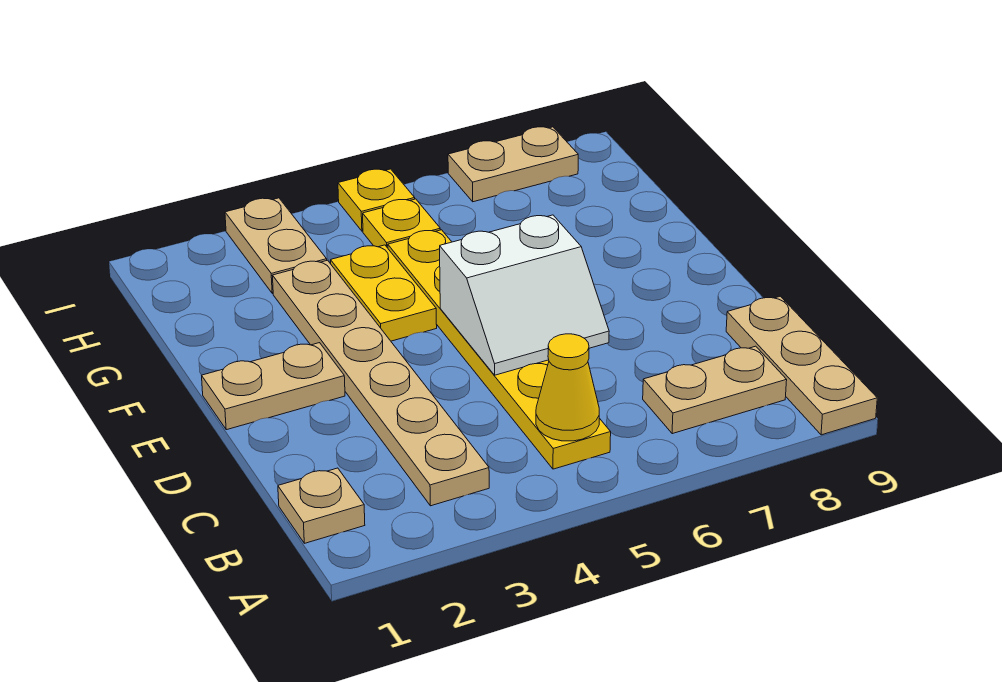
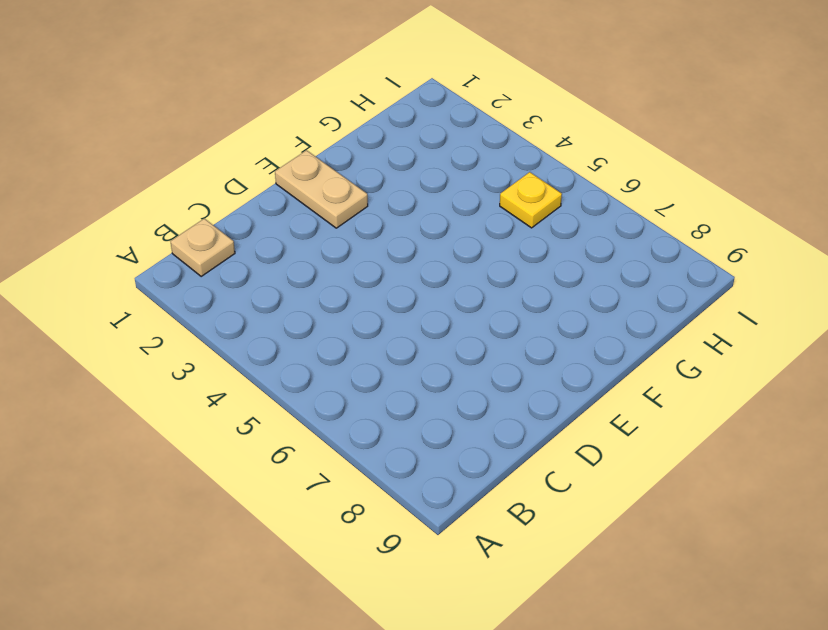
none -> tan 1x3 plate [726,296,877,435]
none -> tan 1x6 plate [272,260,489,506]
none -> yellow 1x6 plate [388,230,611,469]

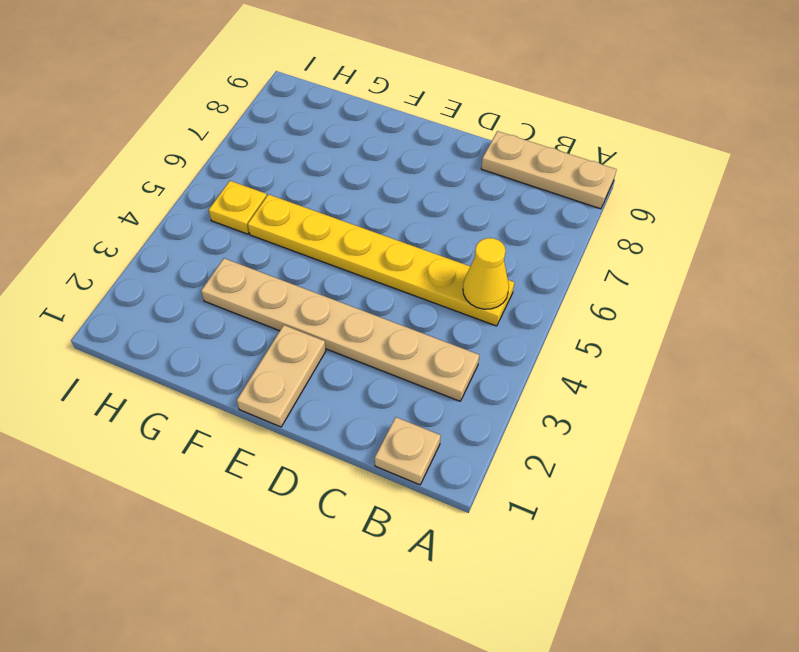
none -> tan 1x2 plate [643,346,787,434]
none -> yellow 1x2 plate [331,245,437,341]
none -> tan 1x2 plate [225,198,327,293]

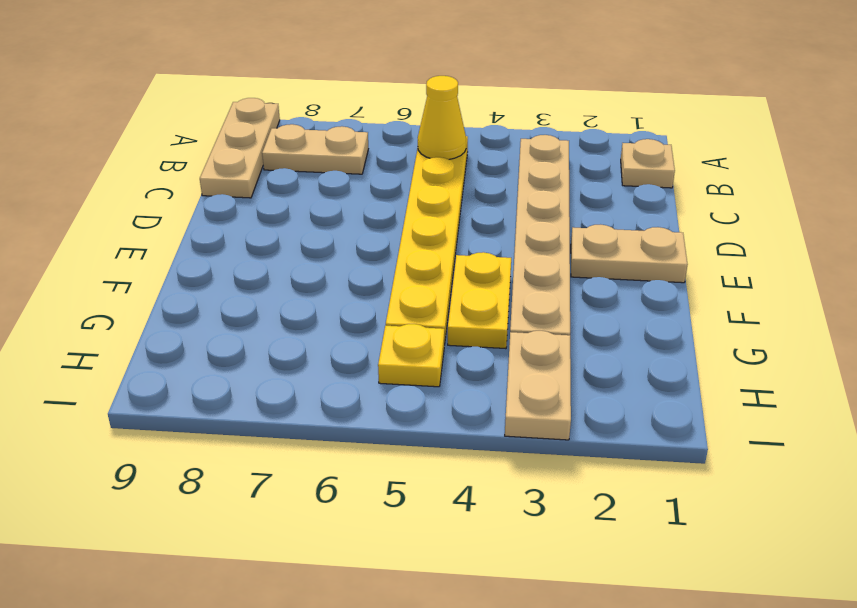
none -> yellow 1x1 plate [338,169,415,231]
none -> tan 1x2 plate [448,127,578,202]
none -> white 2x2 slope [440,215,609,375]

